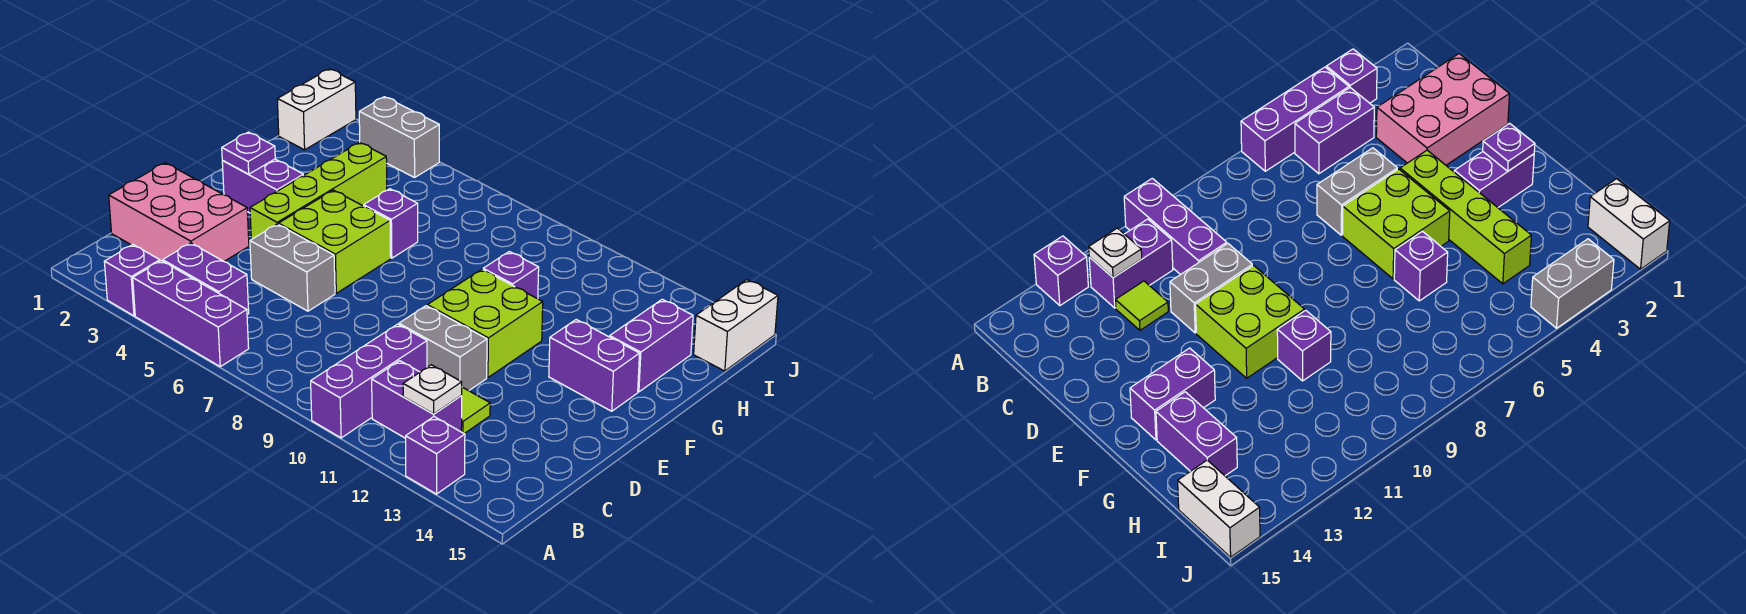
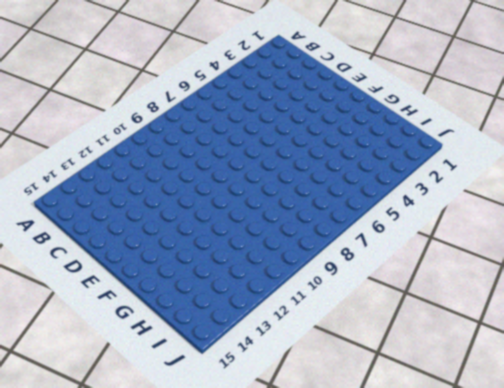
none -> purple 1x1 brick [104,245,160,316]
none -> purple 1x3 brick [133,261,249,367]
none -> purple 1x3 brick [311,324,427,438]

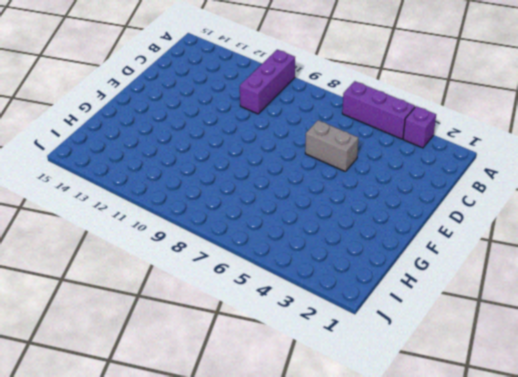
none -> purple 1x1 brick [406,417,465,494]
none -> purple 1x2 brick [163,243,249,315]
none -> purple 1x2 brick [372,361,462,438]

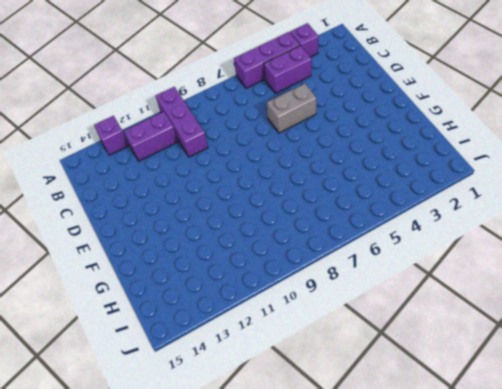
none -> pink 2x3 brick [109,163,249,261]
none -> lime 1x1 tile [461,387,490,434]
none -> grey 1x2 brick [399,306,487,391]

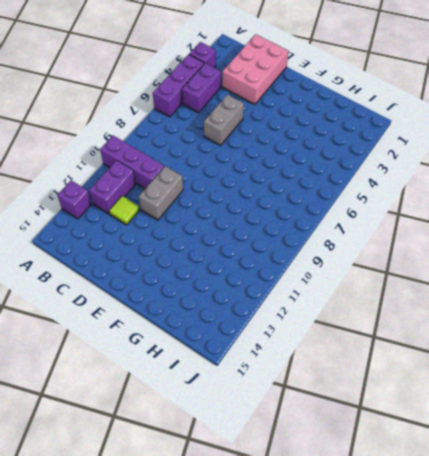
none -> lime 1x4 brick [250,142,387,239]
none -> lime 2x2 brick [279,190,391,293]
none -> lime 2x2 brick [427,269,543,378]

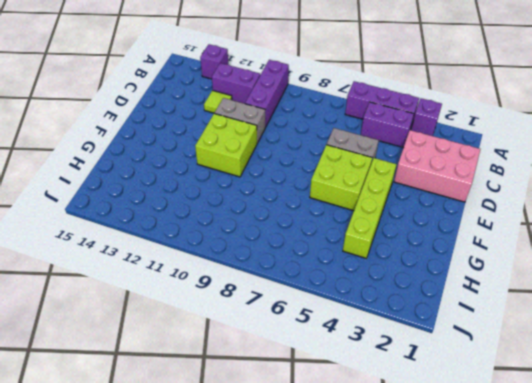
none -> purple 1x2 brick [222,159,303,213]
none -> purple 1x2 brick [549,320,640,411]
none -> purple 1x1 brick [364,189,418,258]

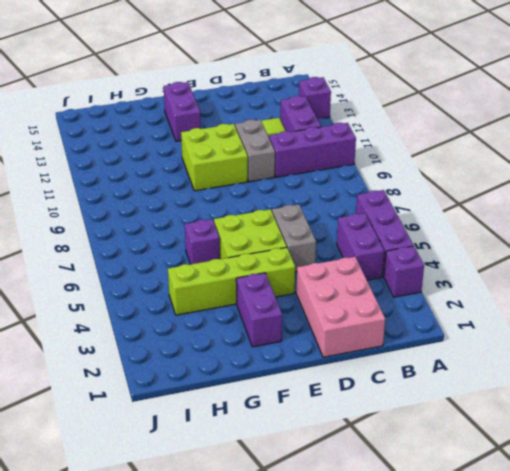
none -> purple 1x1 brick [483,252,539,299]
none -> purple 1x2 brick [610,299,693,392]
none -> white 1x2 brick [277,69,356,150]

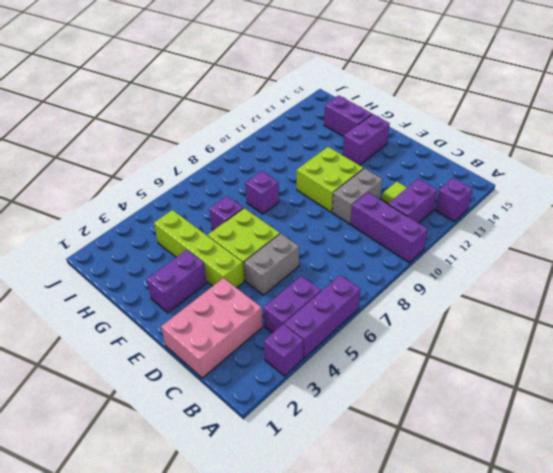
purple 1x1 brick [245,171,279,214] -> purple 1x1 brick moved to [483,252,539,299]
none -> white 1x2 brick [277,69,356,150]
none -> white 1x2 brick [694,280,778,371]
none -> grey 1x2 brick [359,97,439,178]

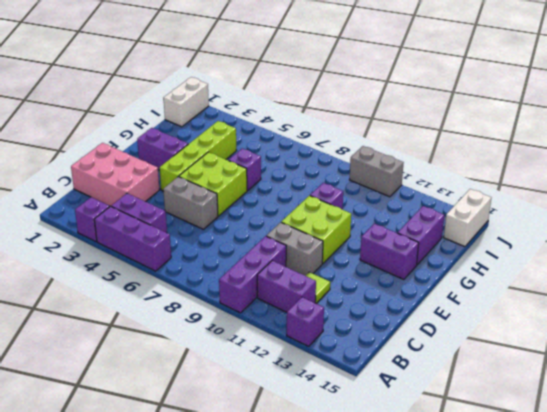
grey 1x2 brick [350,146,404,197] -> grey 1x2 brick moved to [359,97,439,178]
none -> white 1x1 plate [403,365,462,414]
none -> purple 1x1 plate [222,132,275,174]

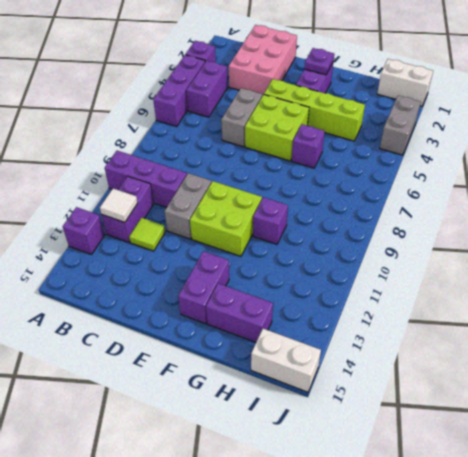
white 1x1 tile [100,189,138,222] -> white 1x1 plate [403,365,462,414]

